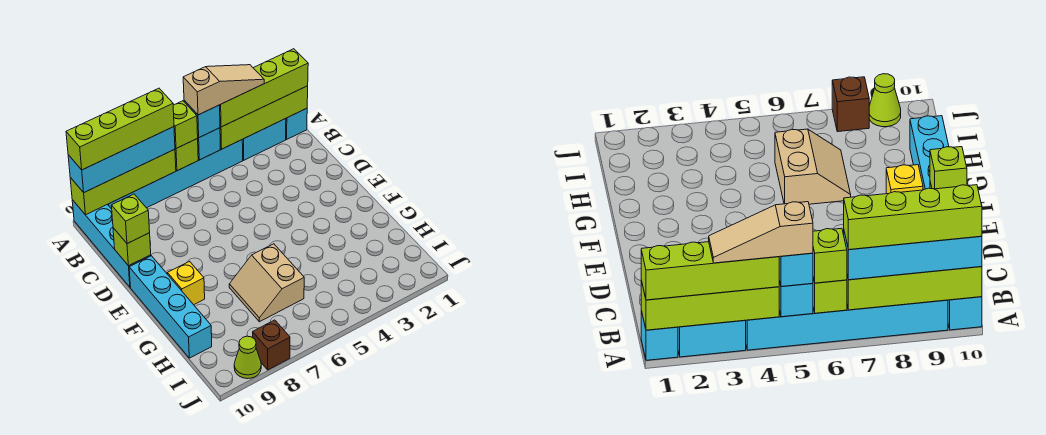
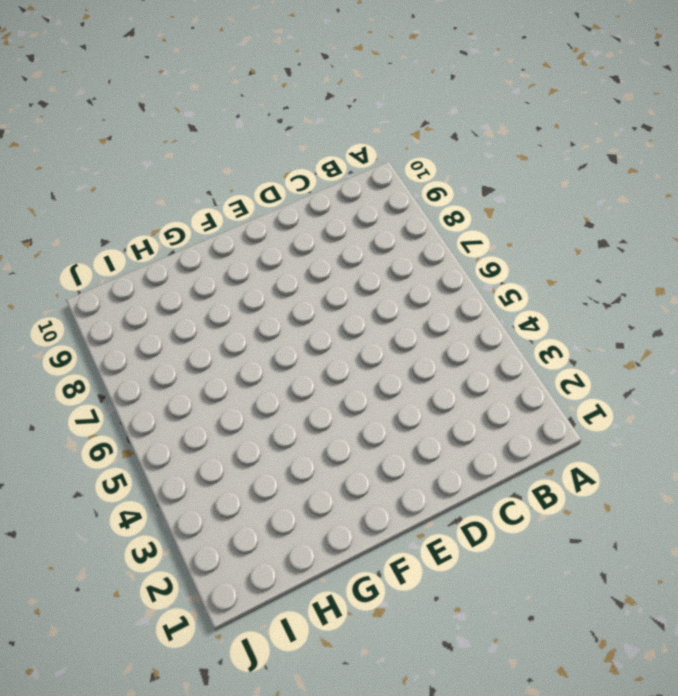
none -> cyan 1x1 brick [286,108,307,139]
none -> cyan 1x2 brick [242,119,286,160]
none -> cyan 1x6 brick [108,140,243,209]

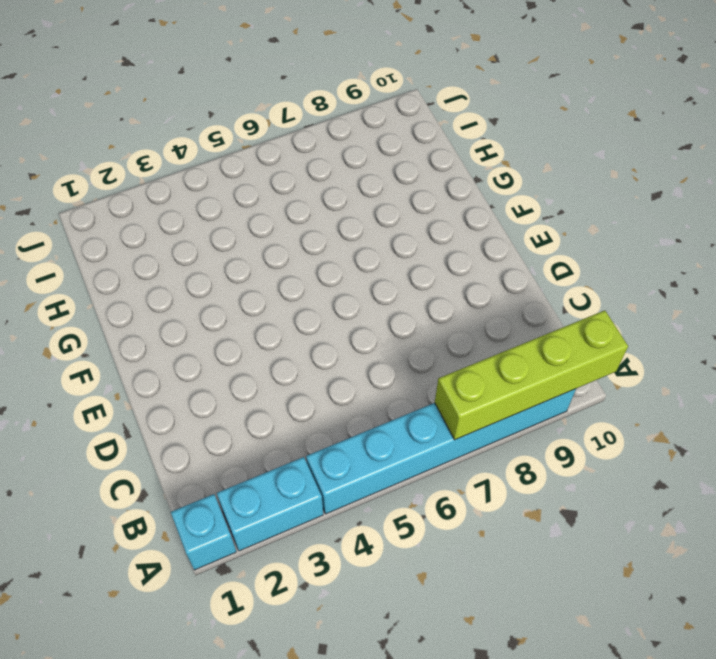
none -> cyan 1x4 brick [72,200,151,287]
none -> cyan 1x4 brick [129,256,212,358]
none -> yellow 1x1 brick [168,261,205,305]

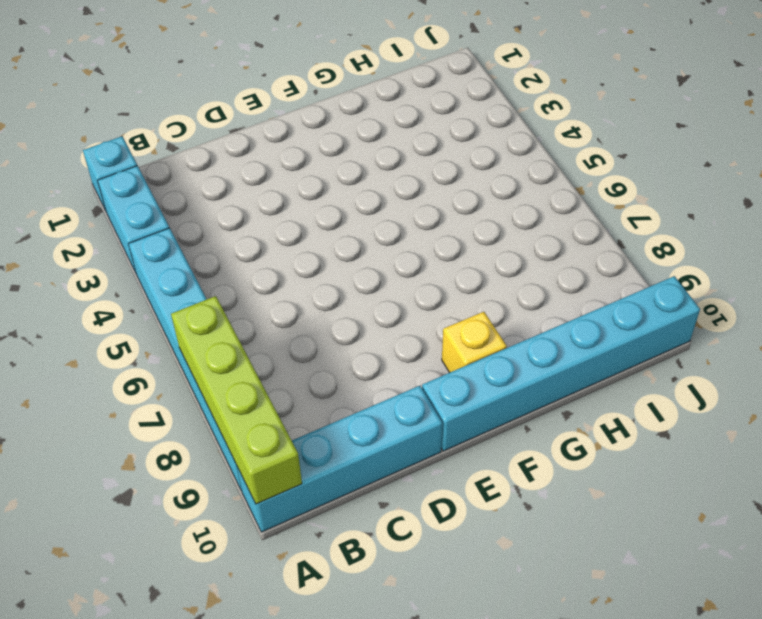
cyan 1x6 brick [422,276,700,451] -> cyan 1x4 brick [129,256,212,358]
none -> tan 2x2 slope [229,244,304,322]
none -> brown 1x1 brick [253,320,290,370]
none -> lime 1x1 cone [234,336,261,379]

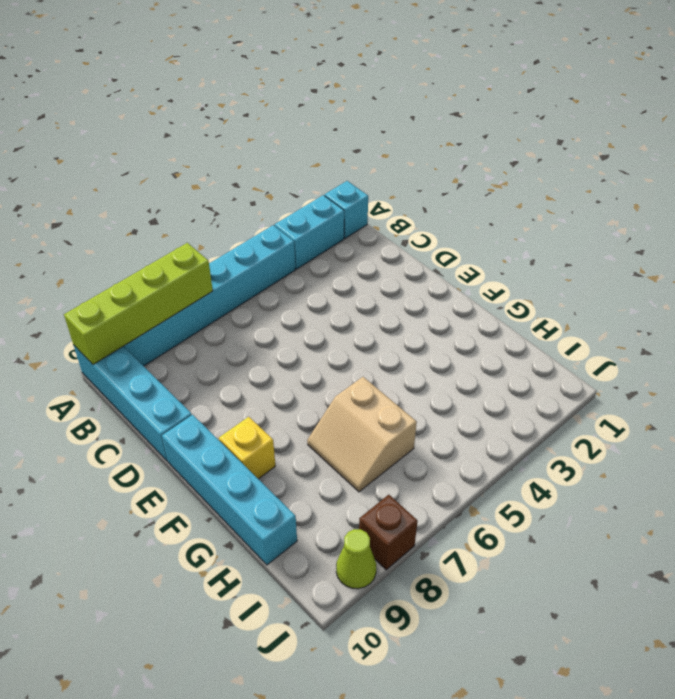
none -> lime 1x4 brick [220,86,308,149]
none -> cyan 1x1 brick [197,128,220,160]
none -> lime 1x1 brick [175,139,198,171]

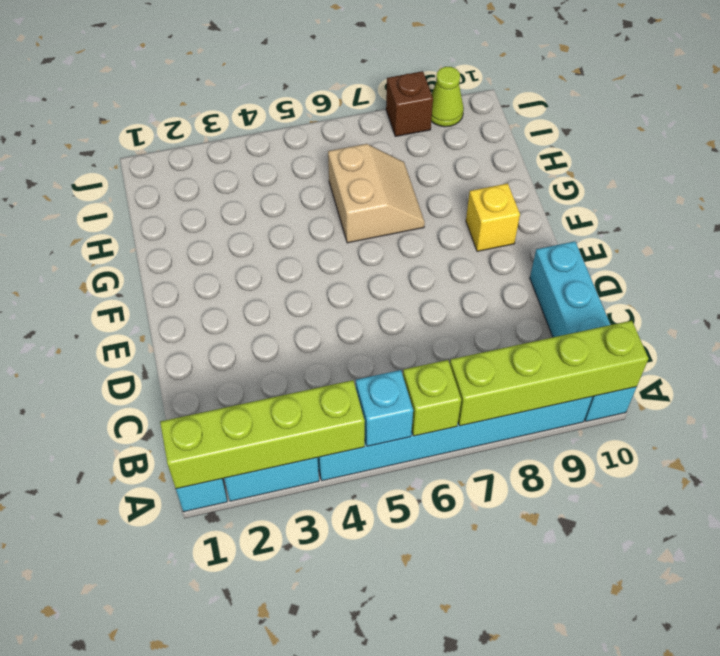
none -> cyan 1x4 brick [129,256,212,358]
none -> lime 1x1 brick [113,228,151,266]
none -> lime 1x4 brick [220,49,308,127]

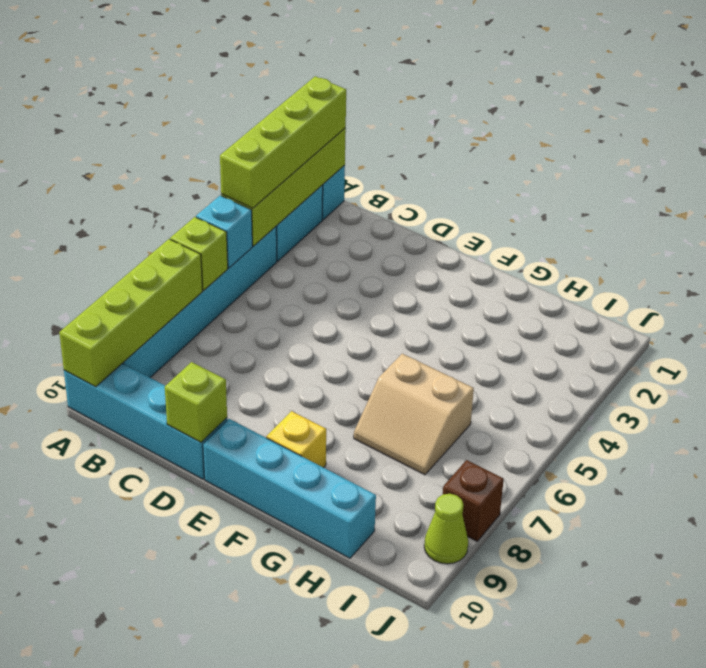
none -> cyan 1x1 brick [184,100,220,137]
none -> lime 1x1 brick [173,101,198,148]
none -> cyan 1x4 brick [68,127,175,193]

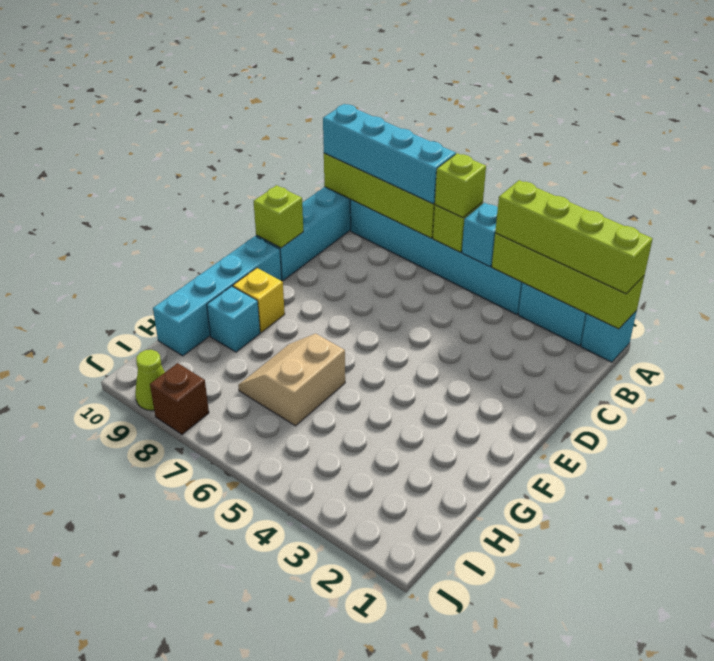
cyan 1x1 brick [207,286,260,352] -> cyan 1x1 brick moved to [184,100,220,137]
none -> lime 1x1 brick [111,194,150,244]
none -> tan 1x3 slope [183,65,264,115]
none -> lime 1x4 brick [66,88,174,170]

